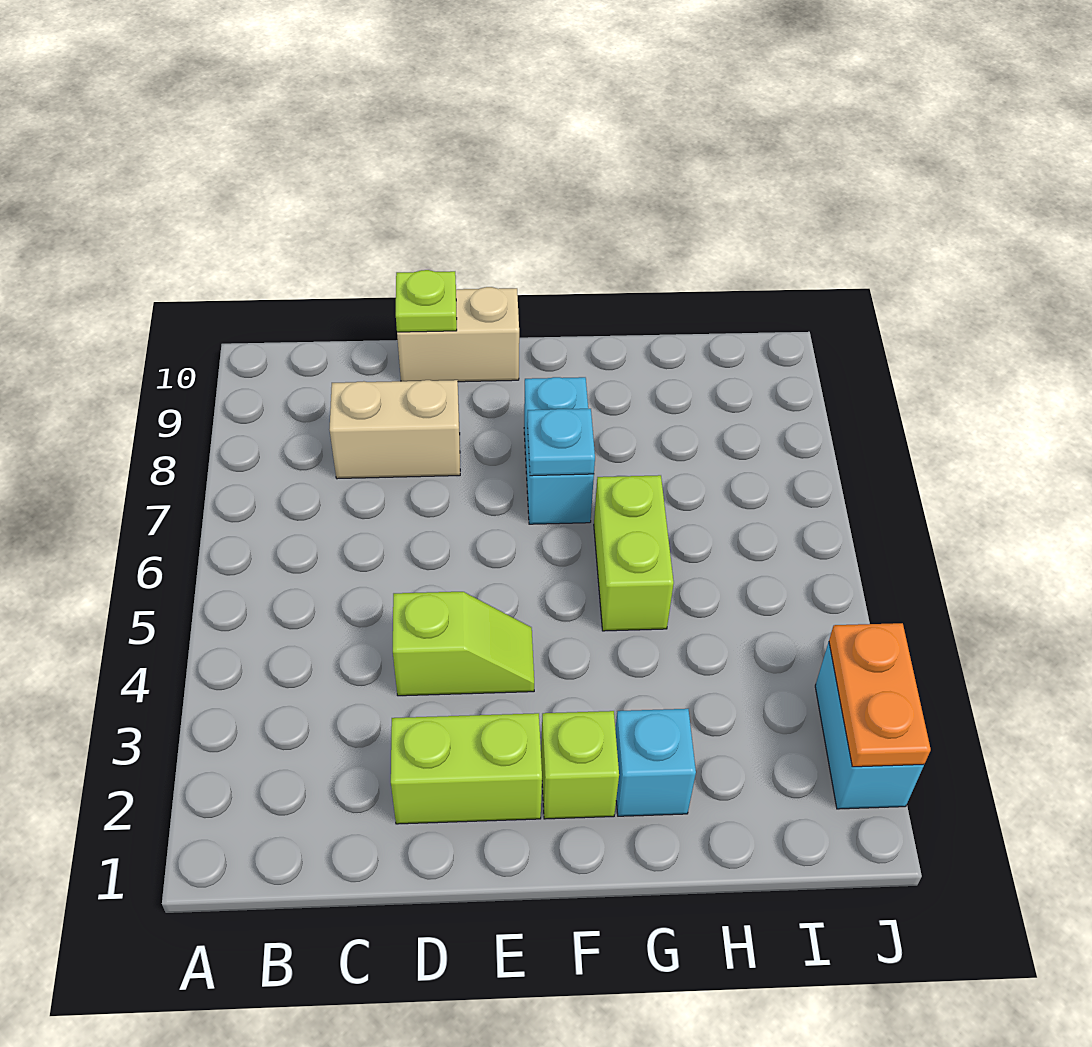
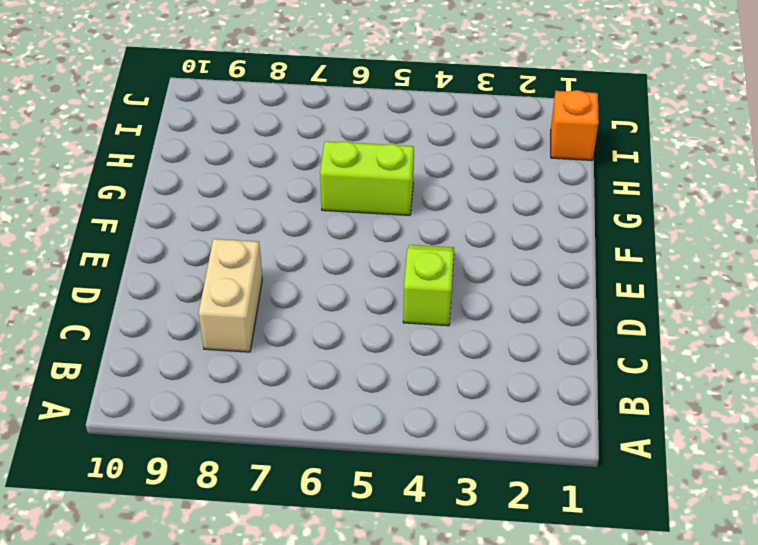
orange 1x1 brick [551,90,599,160] -> none
none -> lime 1x2 brick [391,713,542,824]
none -> tan 1x2 brick [397,287,519,382]
none -> lime 1x1 brick [541,711,619,819]

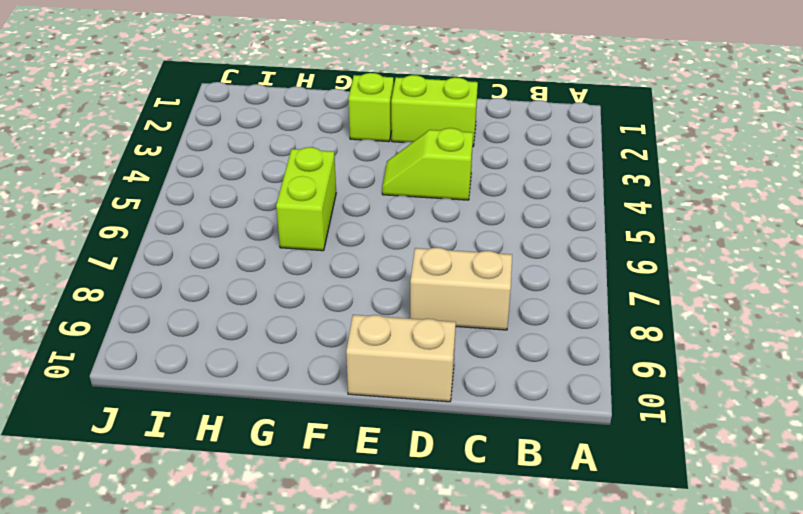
none -> cyan 1x2 brick [524,377,594,524]
none -> cyan 1x1 brick [615,709,696,816]
none -> cyan 1x2 brick [815,642,924,809]

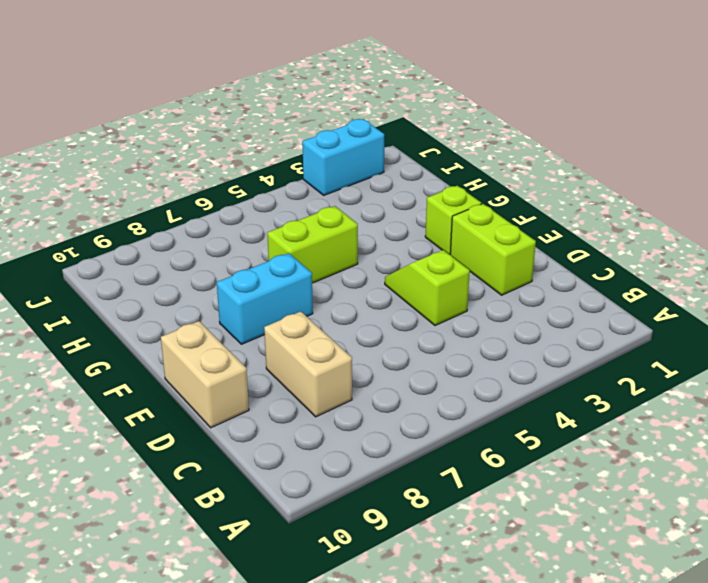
none -> cyan 1x1 brick [615,709,696,816]
none -> lime 1x1 plate [396,270,457,332]
none -> cyan 1x1 plate [527,409,595,476]

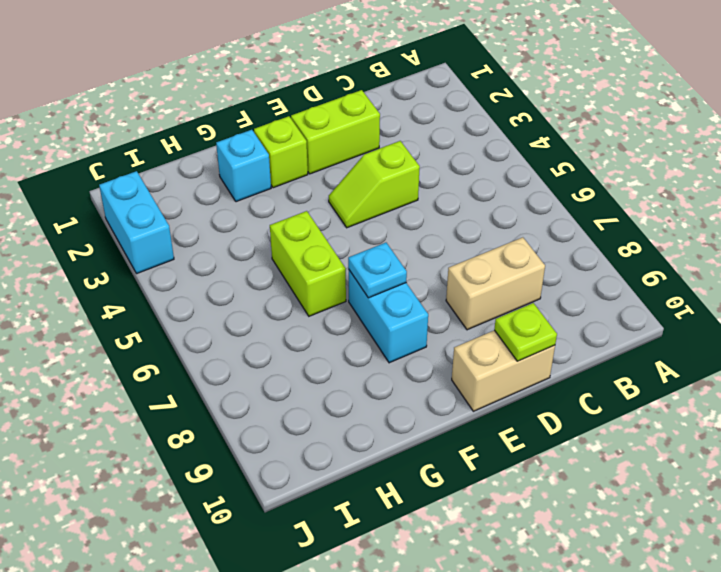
none -> orange 1x2 plate [829,623,931,767]

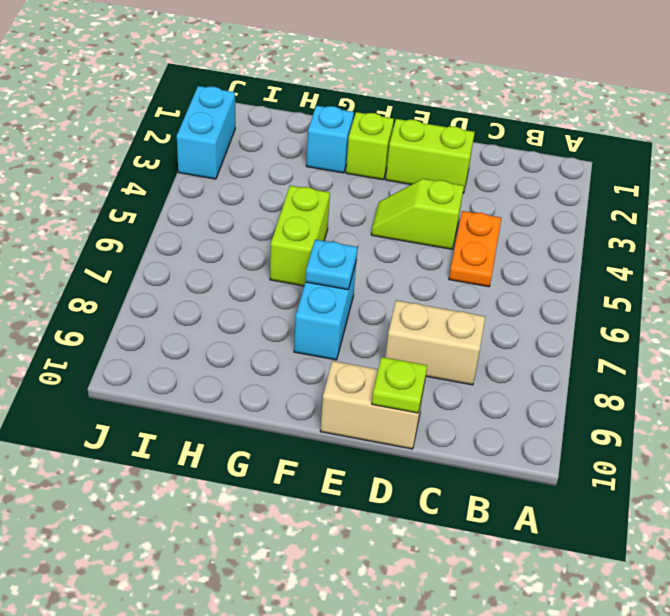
orange 1x2 plate [449,211,501,287] -> orange 1x2 plate moved to [829,623,931,767]

